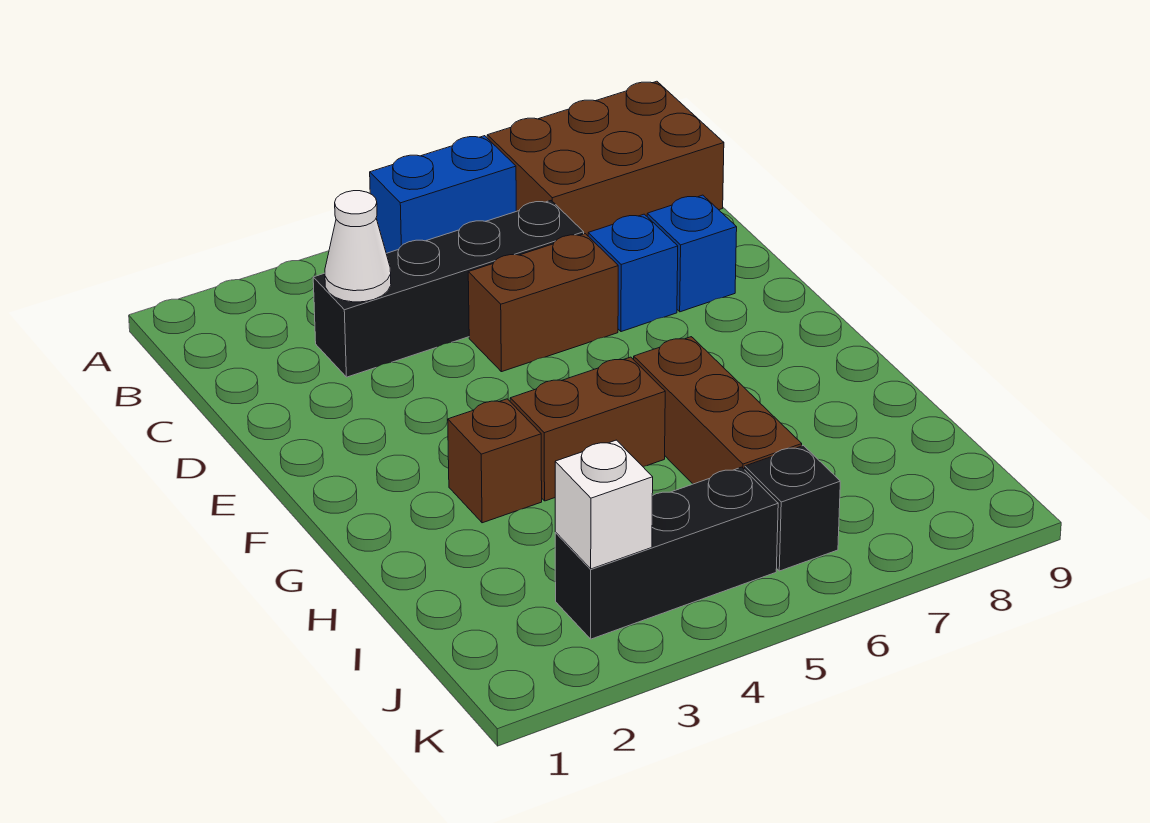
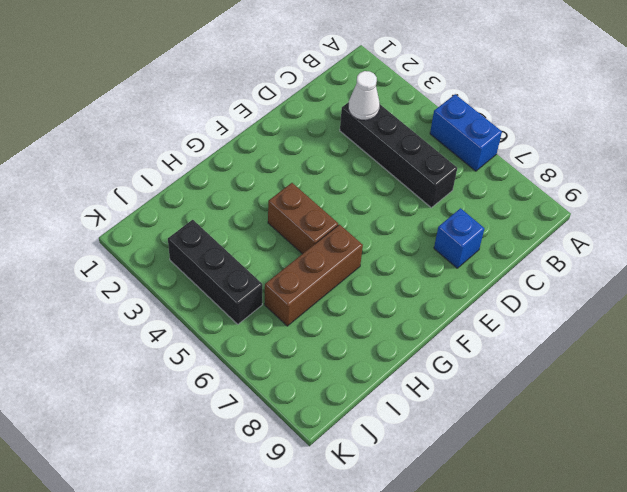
none -> brown 2x3 brick [487,81,724,236]
none -> brown 1x2 brick [468,234,618,372]
none -> blue 1x1 brick [588,214,678,332]

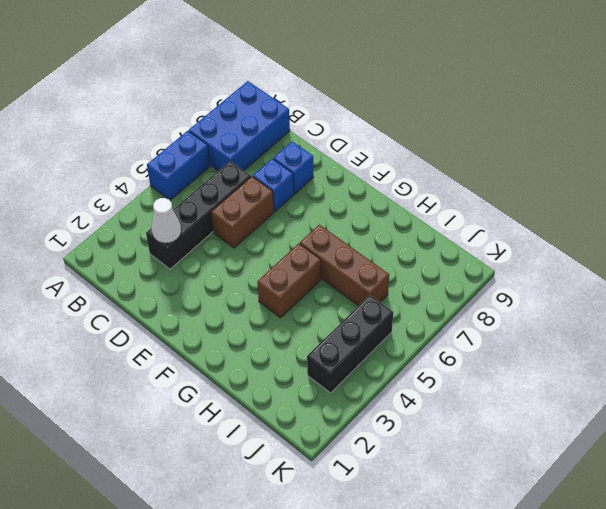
blue 2x3 brick [189,81,290,171] -> brown 2x3 brick [487,81,724,236]
none -> brown 1x1 brick [448,399,542,523]
none -> black 1x1 brick [745,446,840,571]
none -> white 1x1 brick [555,440,653,569]

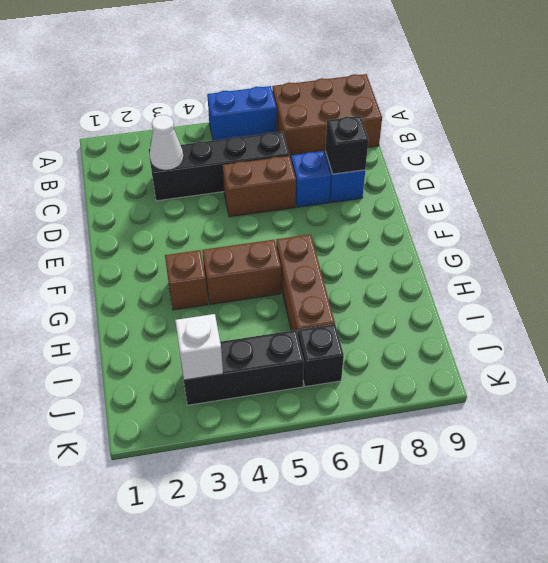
black 1x1 brick [325,116,368,174] -> none

